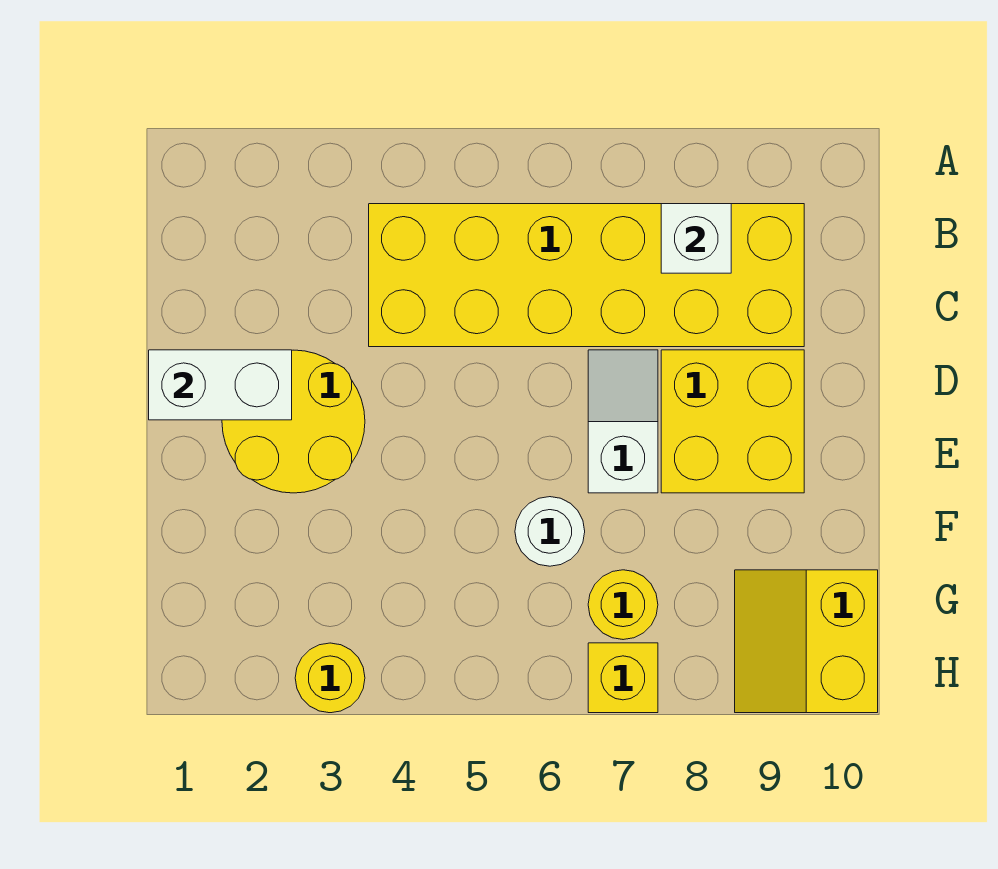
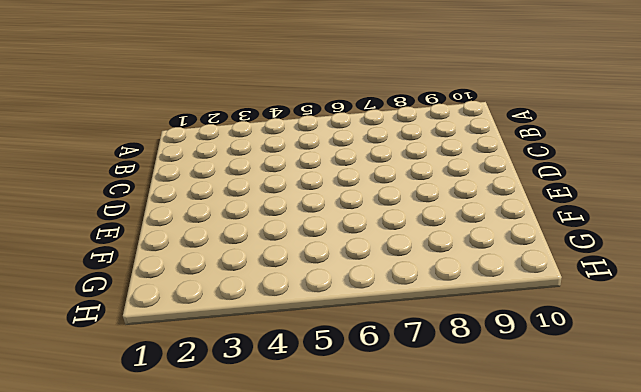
none -> yellow 2x6 brick [369,204,804,347]
none -> yellow 2x2 round brick [222,350,365,493]

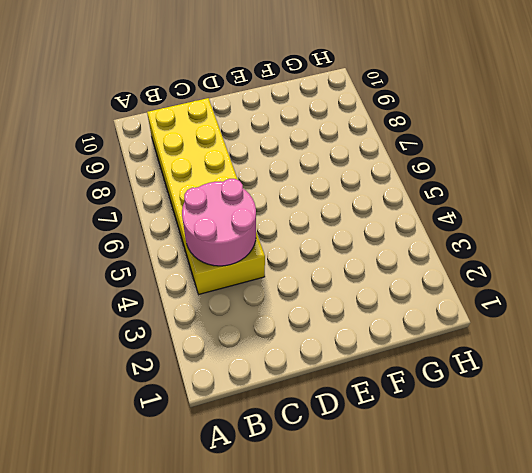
pink 2x2 round brick [182,179,256,266] -> none
none -> yellow 2x2 round brick [222,350,365,493]
none -> white 1x2 slope [588,350,658,493]

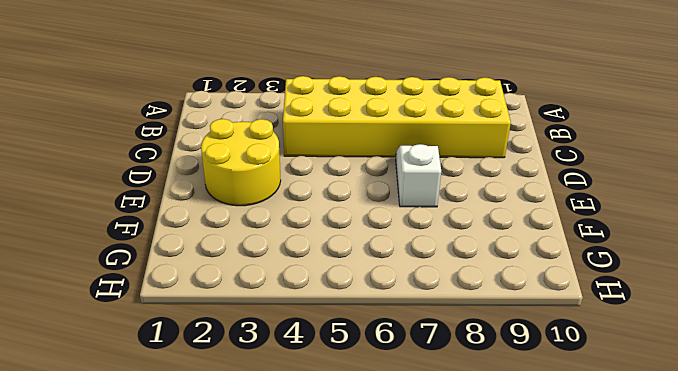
none -> yellow 2x2 brick [661,350,804,493]
none -> white 1x1 round brick [515,497,585,566]

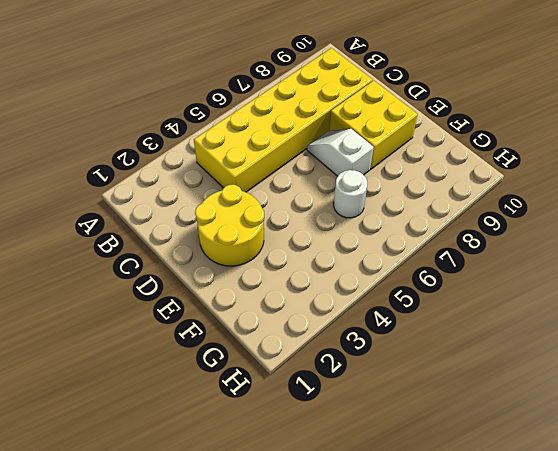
none -> yellow 1x1 round brick [588,570,658,640]
none -> yellow 2x2 slope [735,570,878,713]

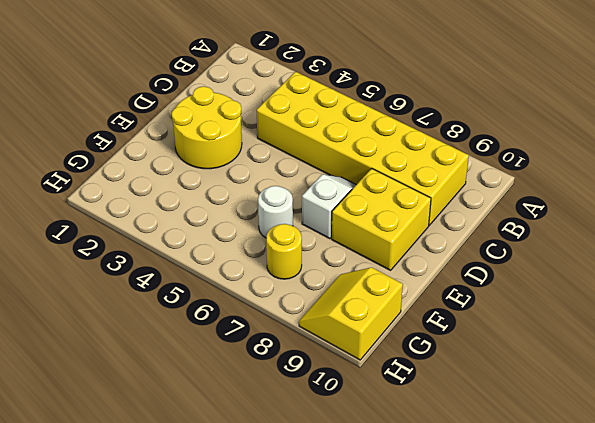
none -> yellow 1x1 round brick [295,643,365,713]
none -> yellow 1x1 brick [588,643,658,713]

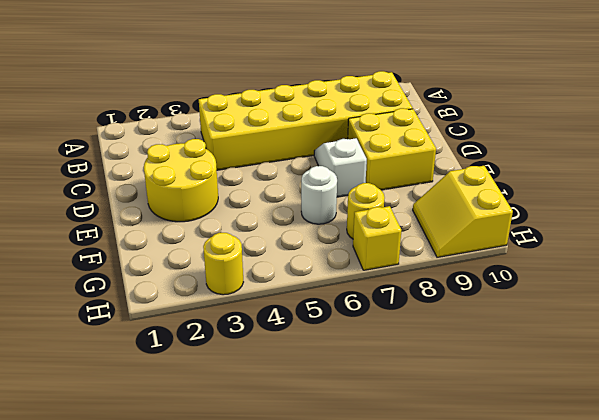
none -> white 1x1 brick [661,204,731,273]
none -> white 1x2 brick [149,350,292,420]

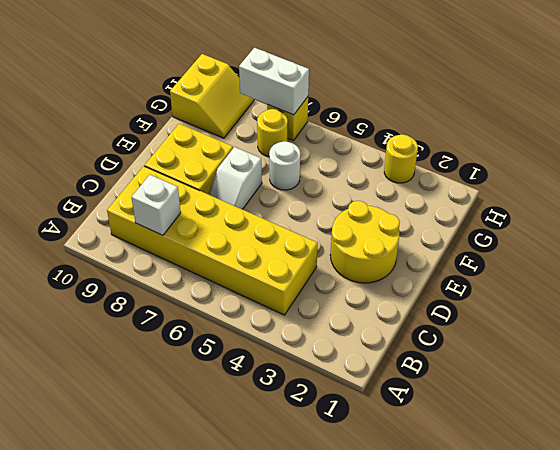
white 1x2 brick [239,48,309,115] -> white 1x2 brick moved to [149,350,292,420]

